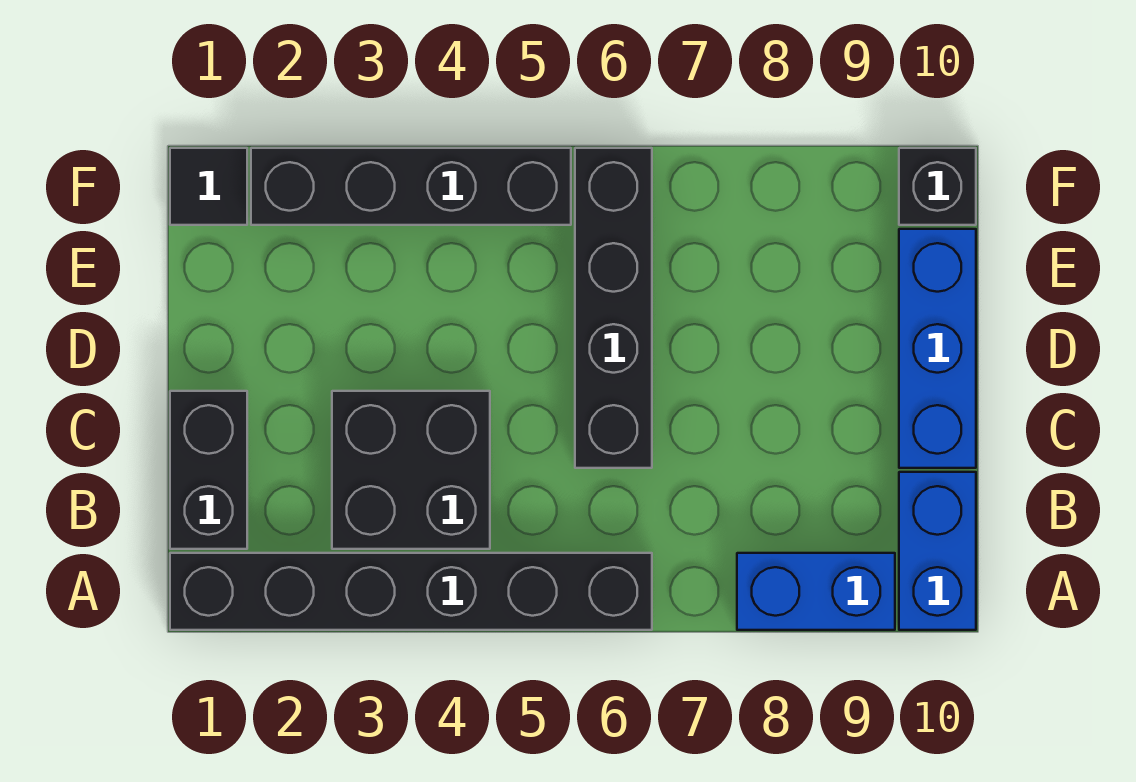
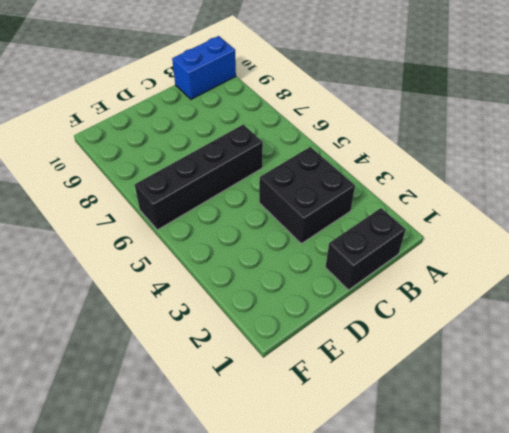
none -> black 1x6 brick [170,553,652,630]
none -> blue 1x2 brick [737,553,895,630]

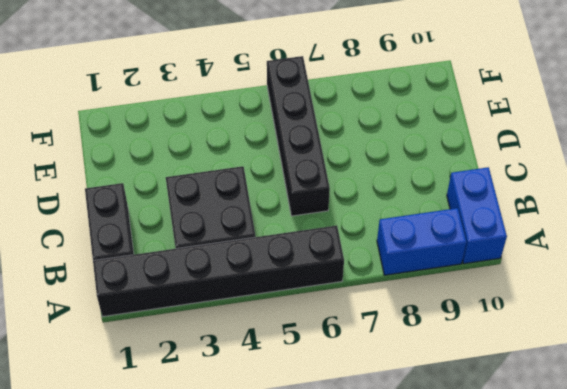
none -> blue 1x3 brick [899,229,976,468]
none -> black 1x1 tile [170,148,247,225]

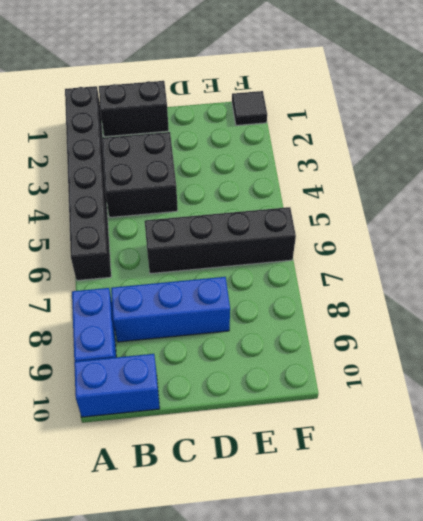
blue 1x3 brick [111,277,230,342] -> blue 1x3 brick moved to [899,229,976,468]
none -> black 1x4 brick [251,148,571,225]
none -> black 1x1 brick [899,148,976,225]

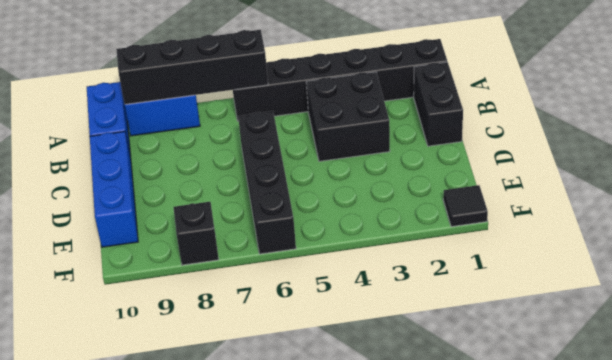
black 1x4 brick [116,30,268,104] -> black 1x4 brick moved to [251,148,571,225]
black 1x1 brick [173,202,219,265] -> black 1x1 brick moved to [899,148,976,225]

